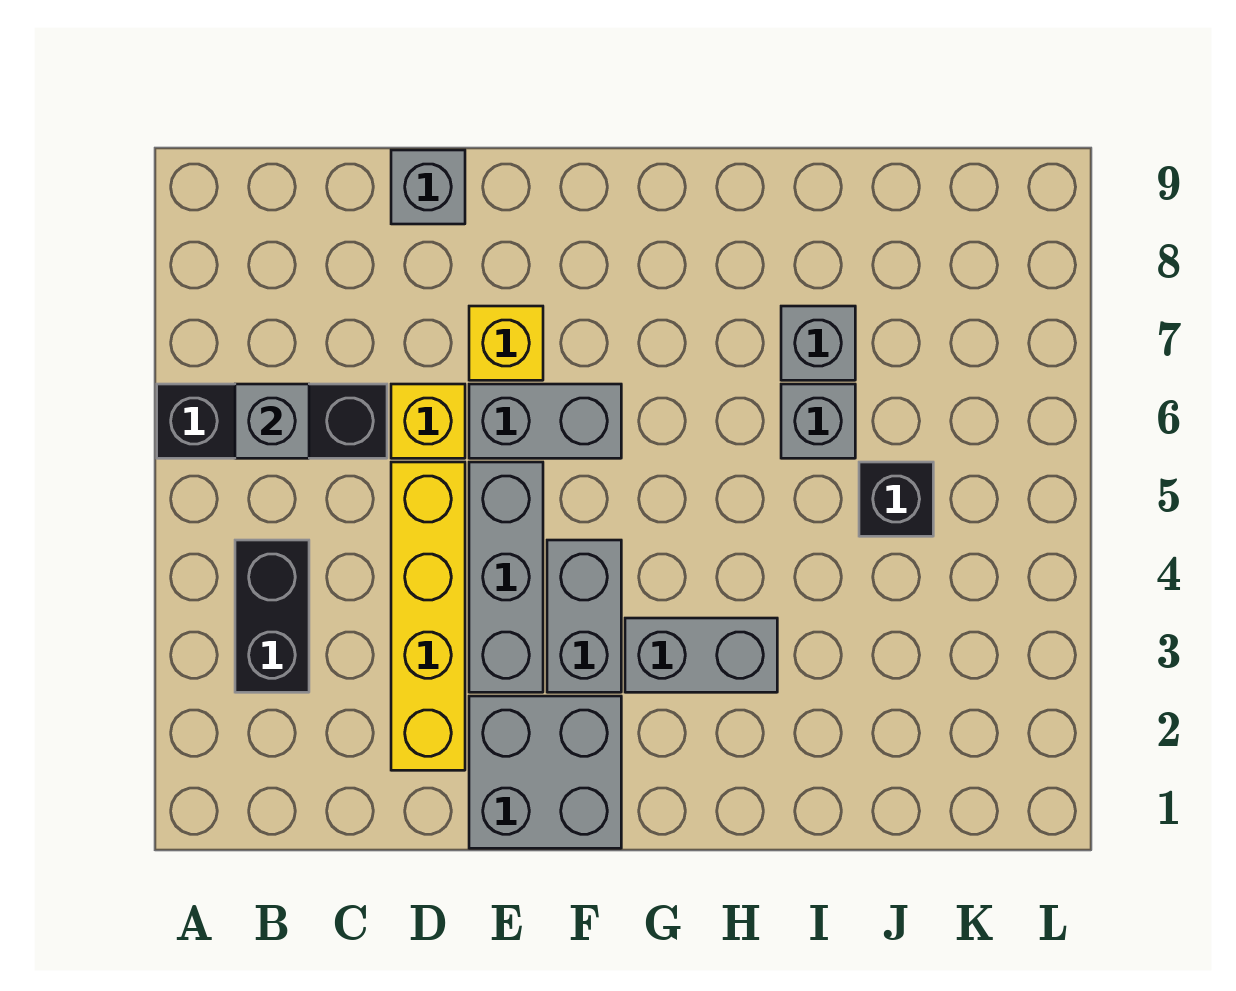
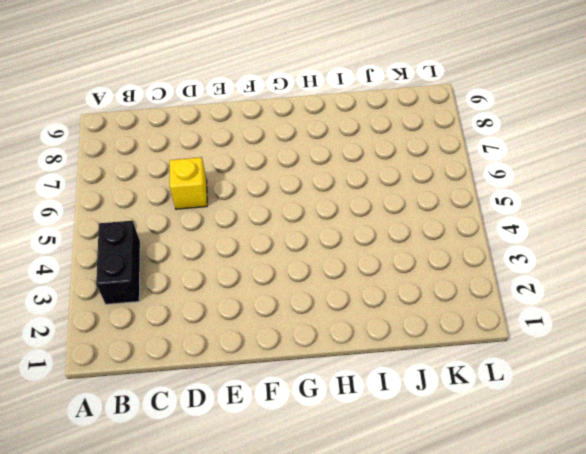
none -> black 1x3 brick [157,384,387,458]
none -> yellow 1x4 brick [391,462,465,770]
none -> grey 1x1 brick [391,150,465,224]

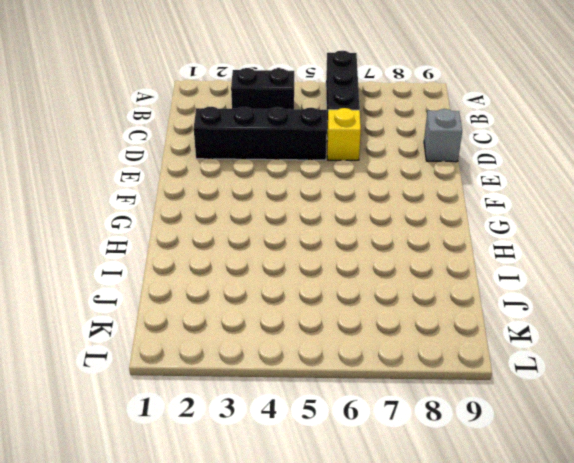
black 1x4 brick [194,107,327,160] -> yellow 1x4 brick [391,462,465,770]
none -> grey 2x2 brick [469,696,621,848]
none -> grey 1x3 brick [469,462,543,692]
none -> grey 1x2 brick [469,384,621,458]

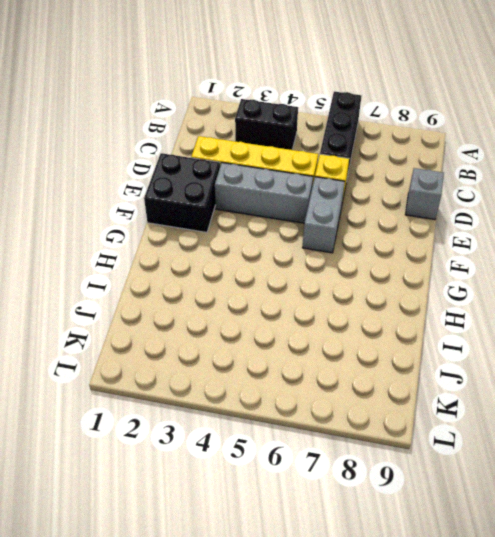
black 2x2 brick [144,153,220,232] -> grey 2x2 brick [469,696,621,848]
none -> yellow 1x1 brick [469,306,543,380]
none -> grey 1x2 brick [547,540,621,692]
none -> grey 1x2 brick [625,618,777,692]

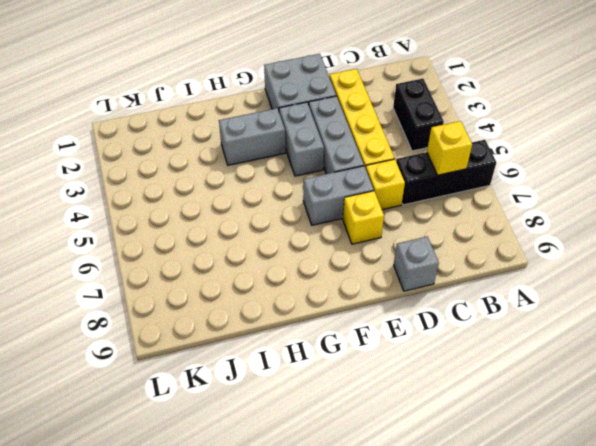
yellow 1x1 brick [427,121,472,175] -> grey 1x1 brick [235,384,309,458]
none -> grey 1x1 brick [781,384,855,458]
none -> grey 1x1 brick [781,306,855,380]
none -> black 1x1 brick [859,462,933,536]

